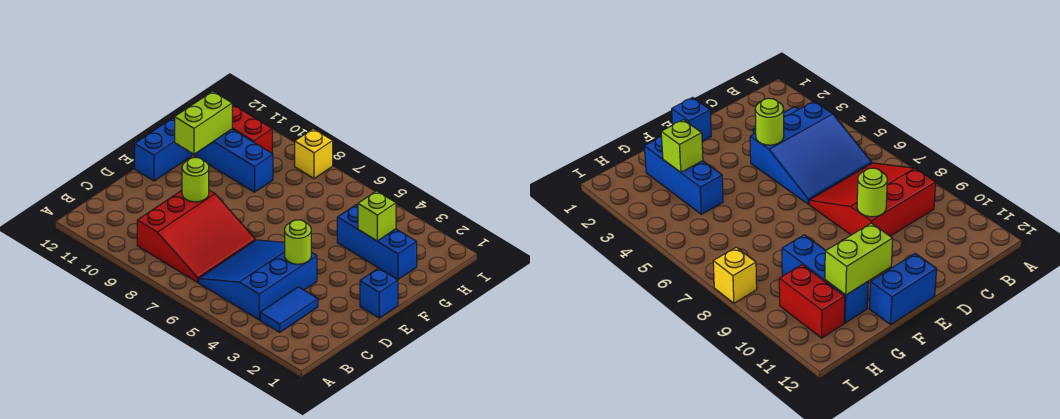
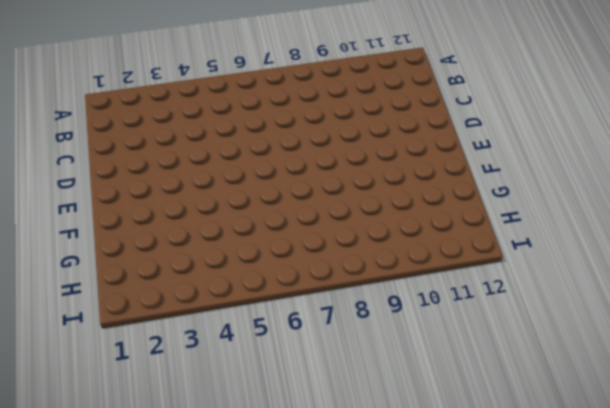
none -> blue 1x2 tile [260,287,318,332]
none -> blue 3x3 slope [199,240,317,320]
none -> red 3x3 slope [137,190,255,282]

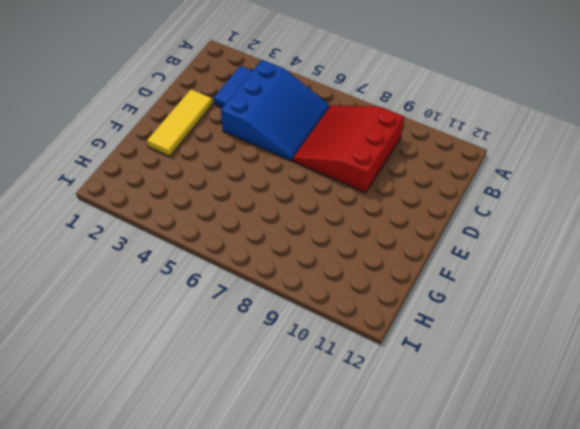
yellow 1x3 tile [147,89,213,157] -> none
none -> blue 1x1 brick [360,268,398,318]
none -> blue 1x2 brick [135,118,192,181]
none -> blue 1x3 brick [337,205,417,280]

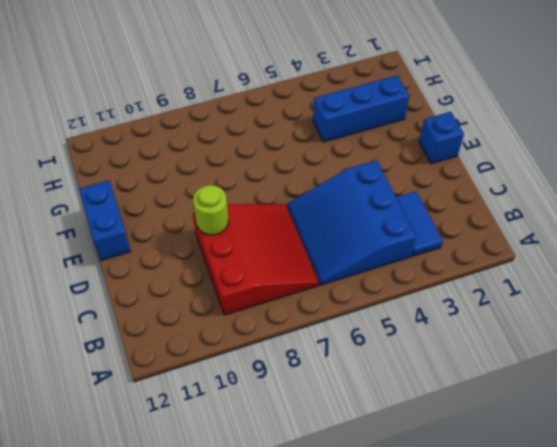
none -> blue 1x3 brick [194,129,273,192]
none -> red 1x2 brick [232,104,272,153]
none -> yellow 1x1 brick [295,129,333,179]

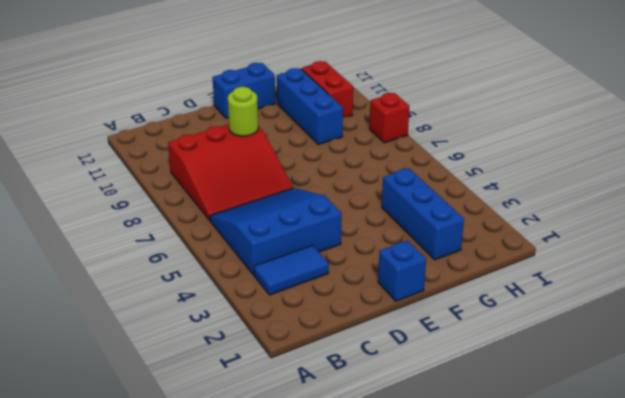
red 1x1 brick [369,93,409,143] -> yellow 1x1 brick [295,129,333,179]
none -> lime 1x1 round brick [285,220,311,264]
none -> lime 1x2 brick [175,91,232,154]
none -> lime 1x1 brick [358,191,396,241]

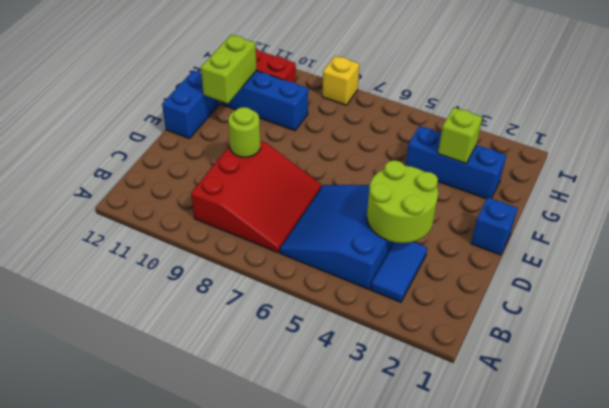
lime 2x2 round brick [367,160,438,243] -> lime 1x1 round brick [285,220,311,264]

